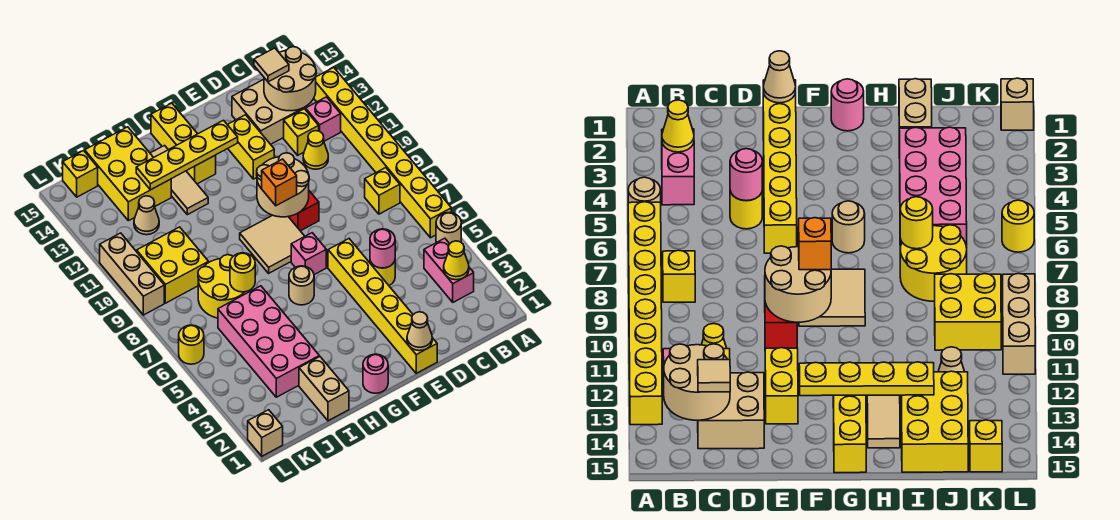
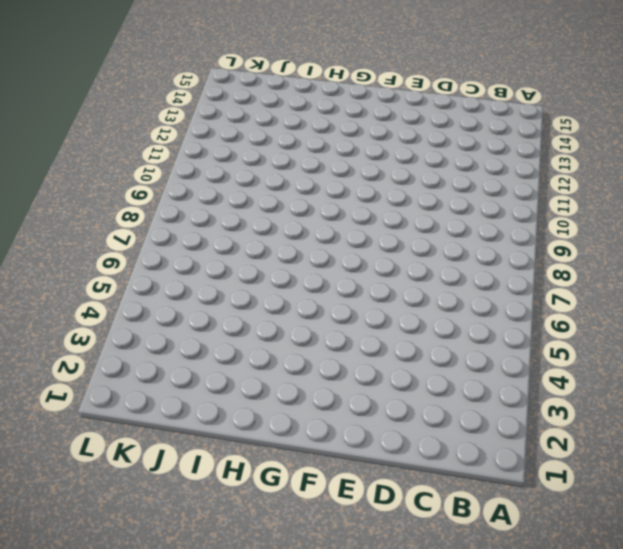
none -> tan 1x1 round brick [436,213,461,244]
none -> yellow 1x8 brick [314,67,451,238]
none -> pink 1x2 brick [424,238,474,302]
none -> yellow 1x1 brick [365,168,400,214]

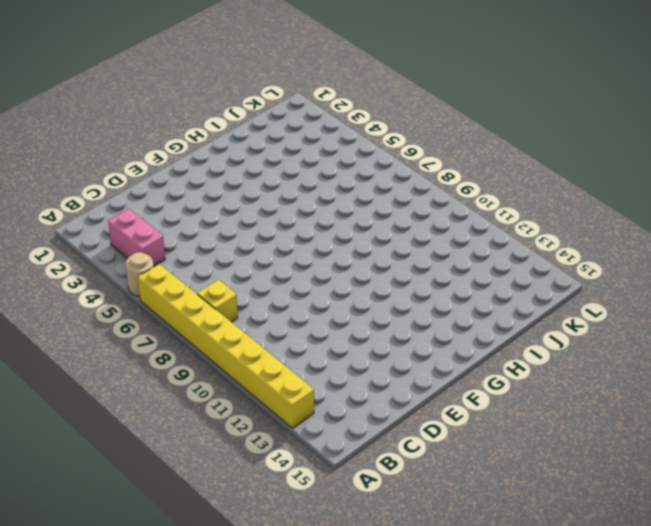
none -> pink 1x1 brick [306,97,341,141]
none -> yellow 1x1 cone [303,131,328,169]
none -> yellow 1x1 brick [284,109,319,155]
none -> tan 2x2 brick [232,79,304,144]

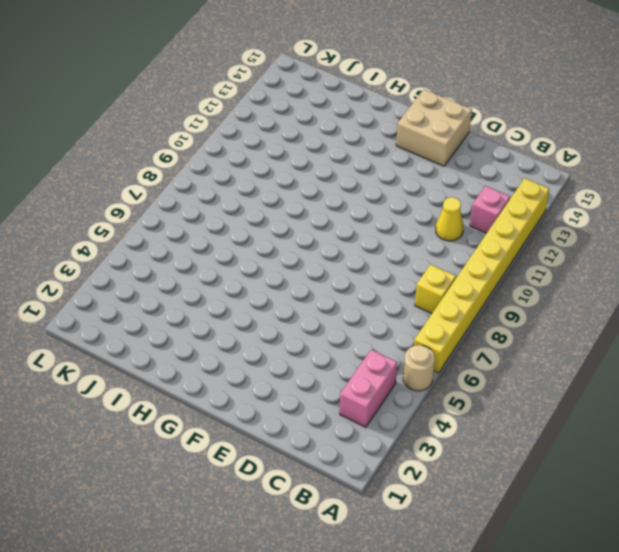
tan 2x2 brick [396,89,472,166] -> tan 2x2 brick moved to [232,79,304,144]
none -> yellow 1x1 brick [284,109,319,155]
none -> yellow 1x1 round brick [370,261,395,286]
none -> yellow 1x6 brick [328,239,437,373]
none -> red 1x2 brick [289,191,319,231]

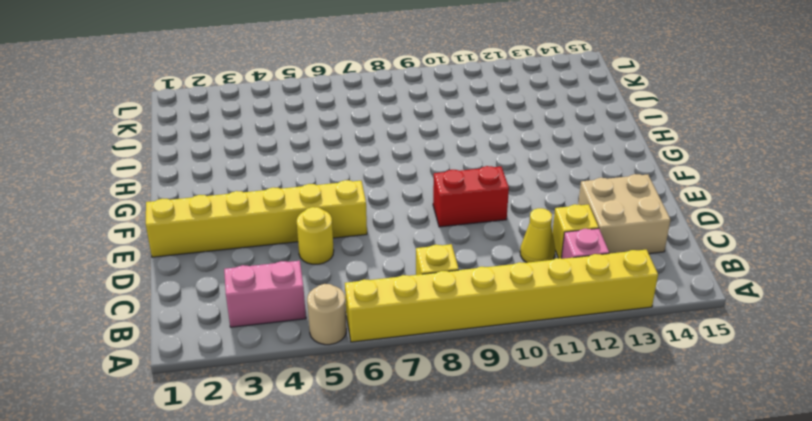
none -> yellow 1x2 brick [227,115,274,179]
none -> pink 1x1 brick [291,233,326,275]
none -> tan 2x2 tile [240,215,305,273]
none -> pink 1x1 round brick [363,354,388,393]

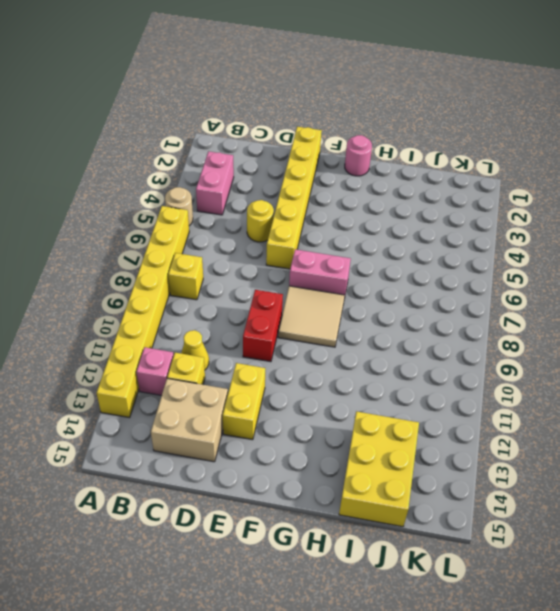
pink 1x2 brick [289,249,351,295] -> pink 1x1 brick [291,233,326,275]
none -> tan 1x1 round brick [289,266,314,305]
none -> yellow 1x3 brick [151,103,216,184]
none -> tan 1x3 tile [150,146,208,215]
none -> tan 1x2 brick [299,357,349,421]

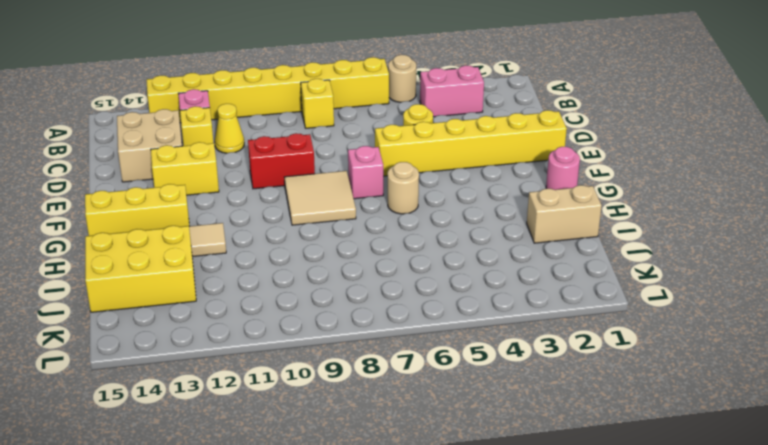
none -> pink 2x4 brick [218,286,319,397]
none -> yellow 2x2 round brick [198,255,250,318]
none -> yellow 2x2 brick [137,227,209,303]
none -> tan 1x1 cone [134,196,159,235]

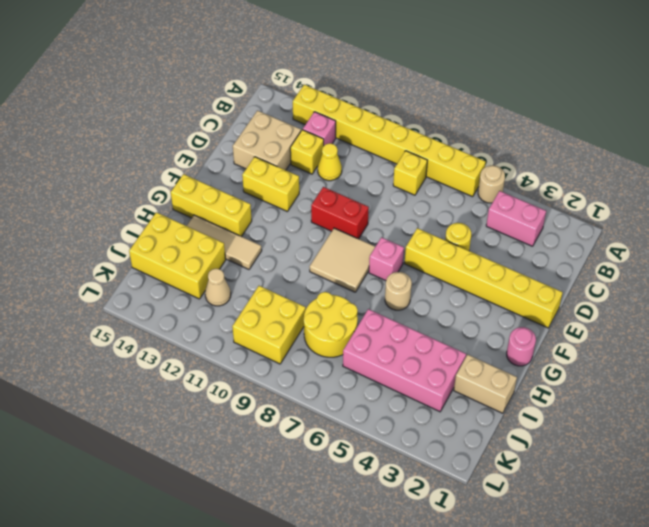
none -> yellow 1x1 brick [63,151,98,197]
none -> tan 1x1 brick [248,410,283,456]
none -> yellow 1x1 round brick [179,325,204,364]
none -> tan 1x3 brick [100,233,164,315]

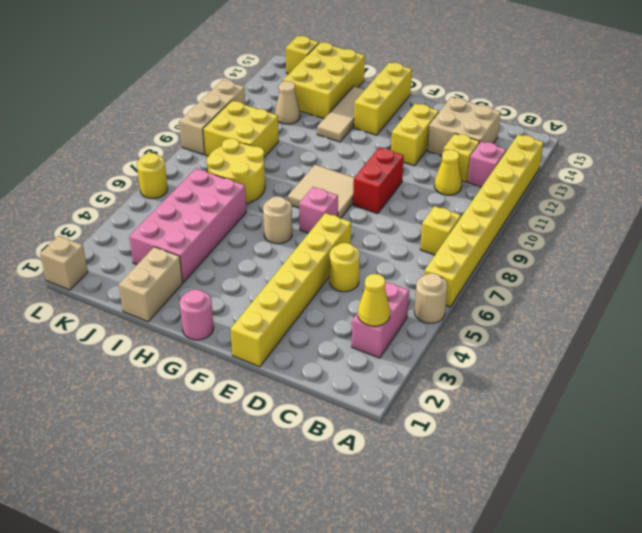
none -> tan 2x2 round brick [264,47,316,111]
none -> pink 1x1 round brick [370,229,395,268]
none -> tan 1x1 cone [407,312,432,351]
none -> tan 2x2 round brick [257,153,309,217]

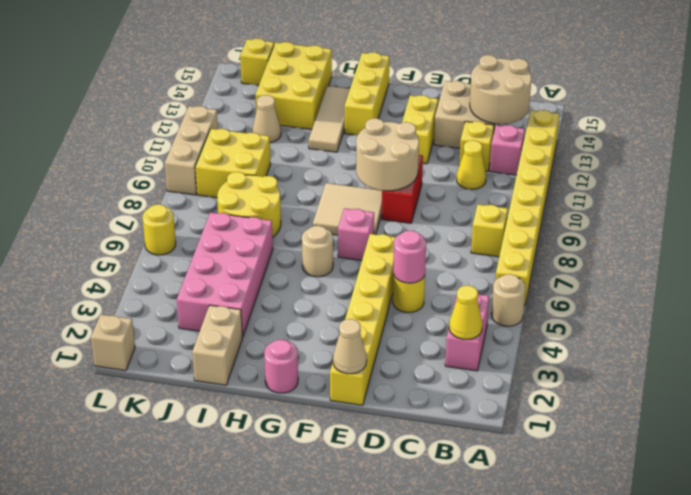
none -> yellow 1x4 plate [136,120,238,190]
none -> yellow 1x1 round brick [230,253,255,292]
none -> tan 1x1 tile [254,48,289,82]
none -> orange 1x1 brick [262,159,297,206]

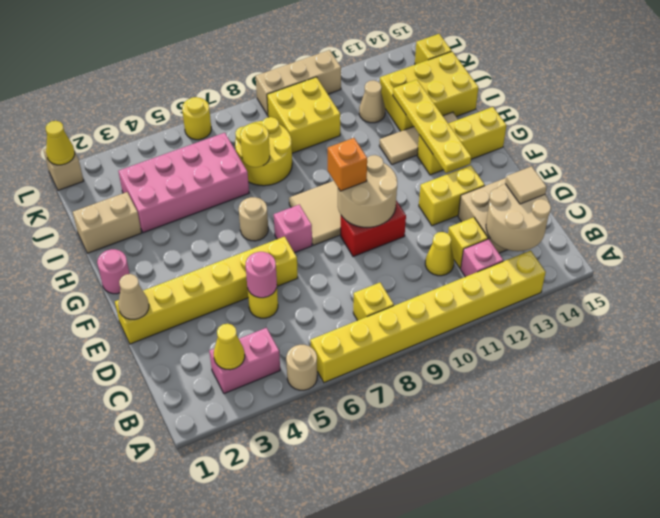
yellow 1x1 cone [46,121,75,165] -> none

